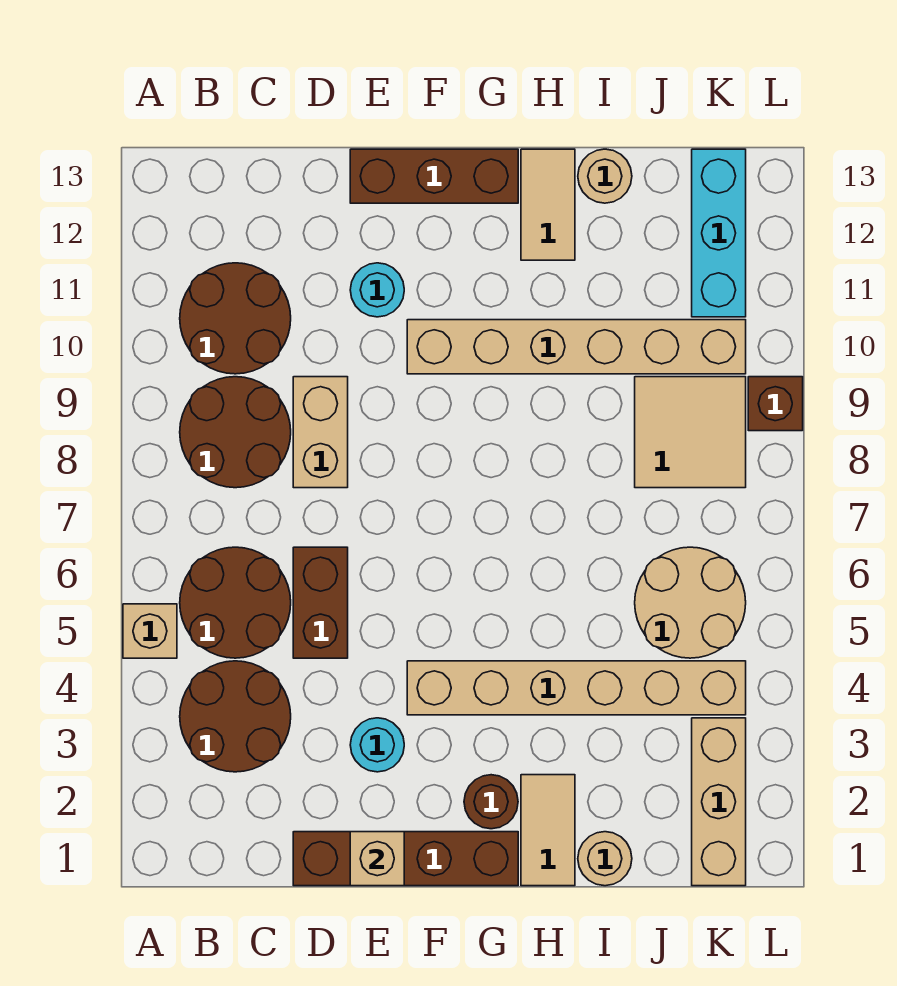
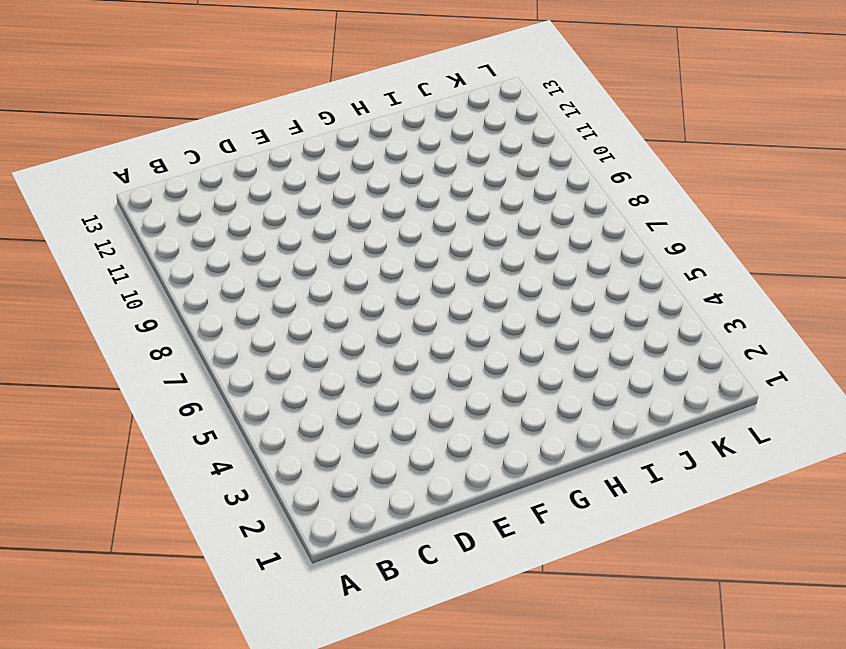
none -> tan 1x1 brick [123,604,177,658]
none -> brown 2x2 round brick [180,661,291,772]
none -> brown 2x2 round brick [180,547,291,658]

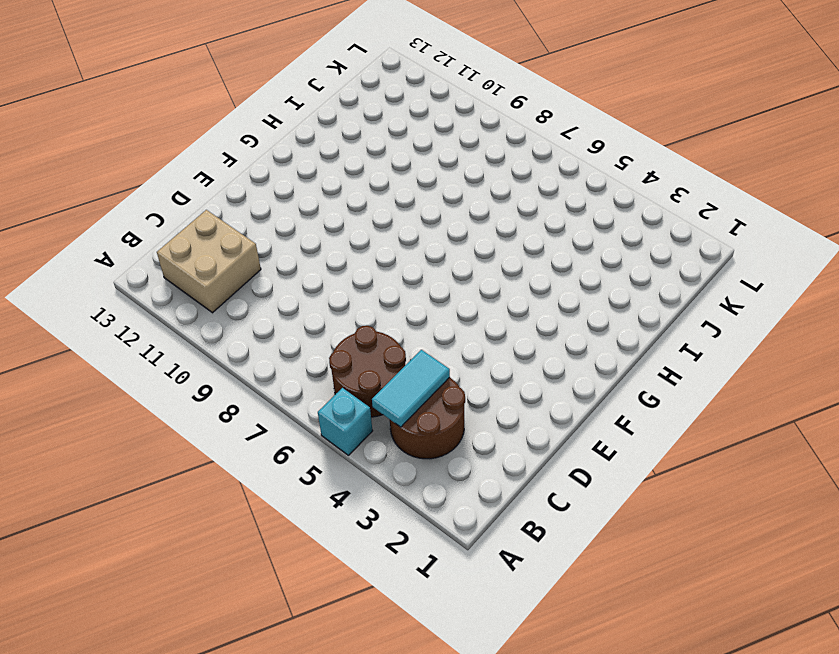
cyan 1x1 brick [318,388,373,455] -> tan 1x1 brick [123,604,177,658]
cyan 1x2 tile [372,350,450,427] -> none
tan 2x2 brick [157,210,261,313] -> brown 2x2 round brick [180,263,291,374]
none -> brown 2x2 round brick [180,377,291,488]
none -> brown 1x4 brick [293,832,518,886]
none -> brown 1x2 brick [293,547,348,658]

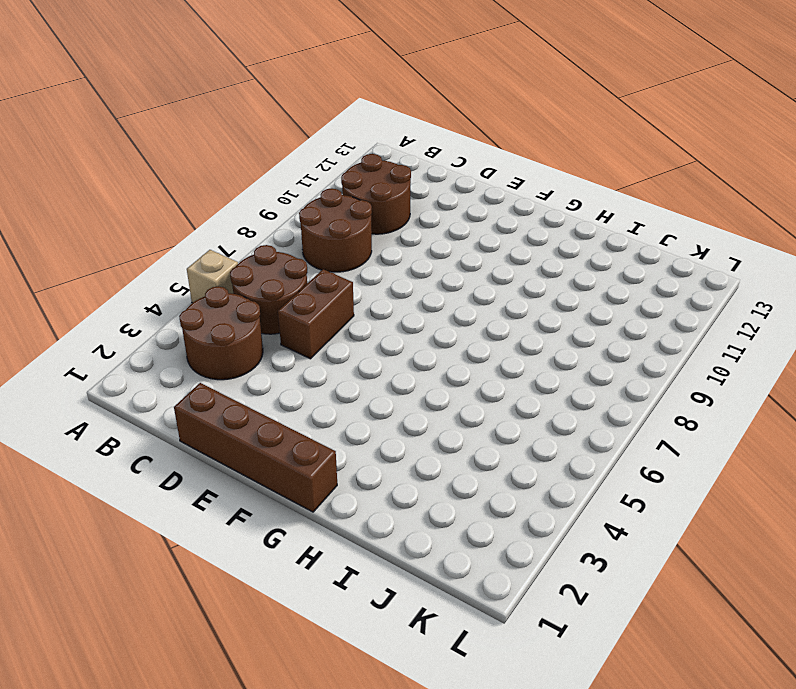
none -> tan 1x2 brick [293,377,348,488]
none -> cyan 1x1 round brick [350,718,404,772]
none -> cyan 1x1 round brick [350,263,404,317]

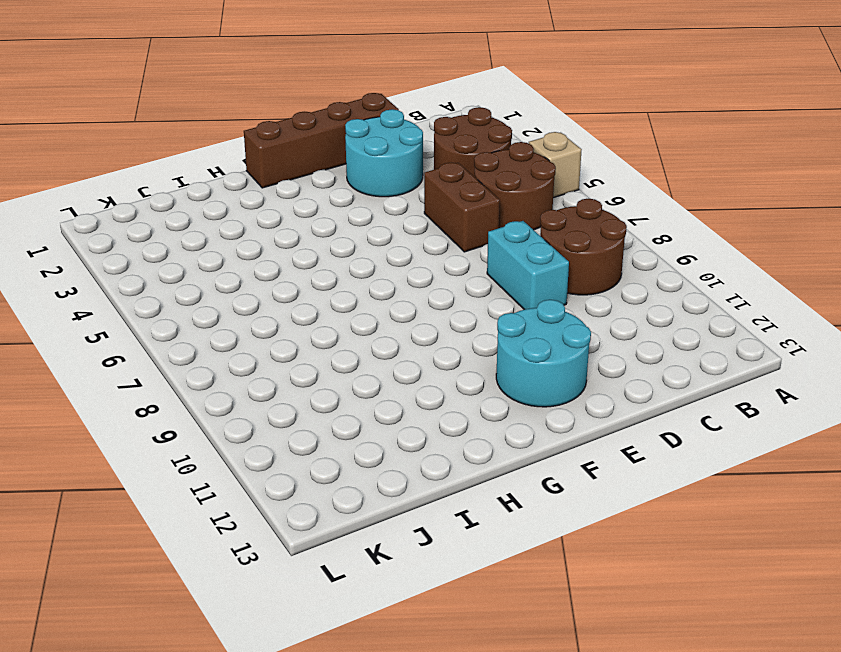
cyan 2x2 round brick [345,109,423,197] -> cyan 1x1 round brick [350,718,404,772]
cyan 1x2 brick [487,221,569,310] -> tan 1x2 brick [293,377,348,488]
cyan 2x2 round brick [496,300,591,407] -> cyan 1x1 round brick [350,263,404,317]
none -> brown 2x2 round brick [180,263,291,374]
none -> brown 1x3 brick [350,149,518,203]
none -> tan 1x6 brick [407,661,746,715]

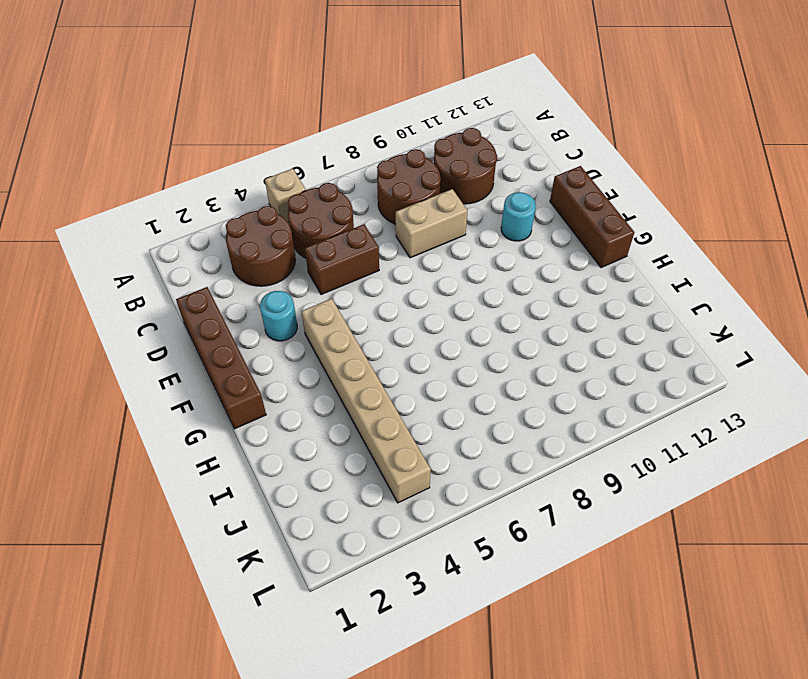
none -> tan 1x6 brick [407,320,746,374]
none -> brown 1x1 round brick [464,775,518,829]
none -> tan 1x2 tile [521,775,575,886]

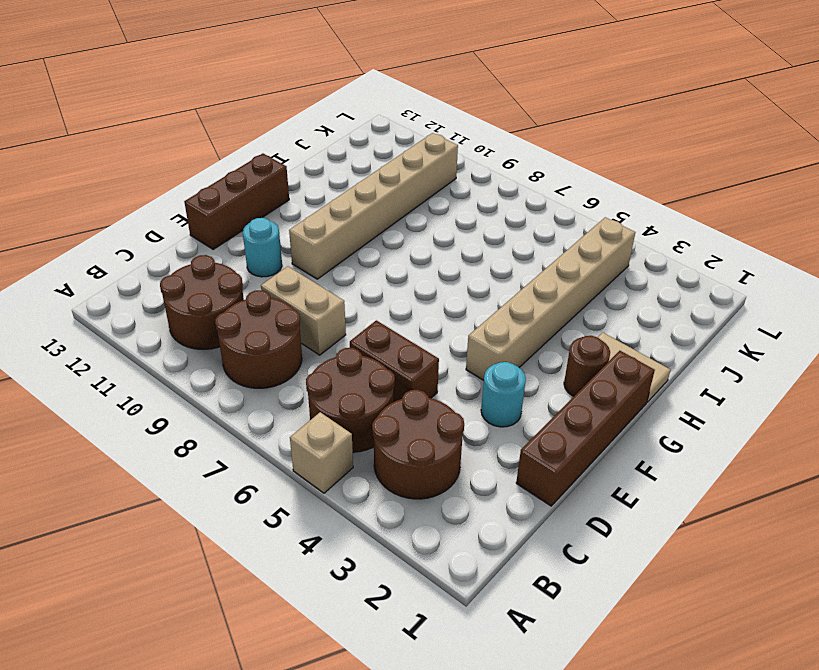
none -> tan 1x2 tile [521,149,575,260]
none -> tan 1x1 round brick [578,832,632,886]
none -> tan 1x1 round brick [578,149,632,203]

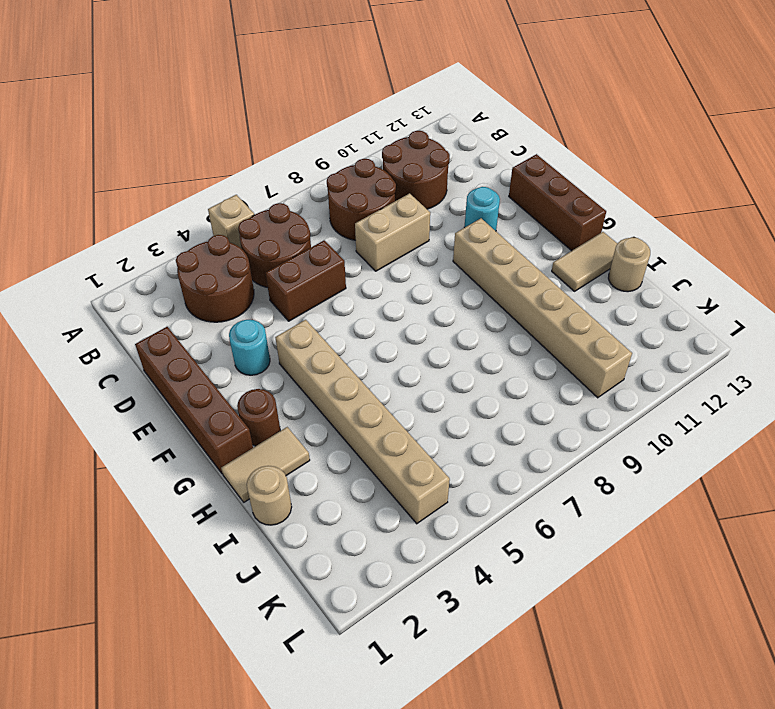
none -> tan 2x2 round brick [635,547,746,658]
none -> tan 2x2 tile [635,377,746,488]
none -> tan 1x3 brick [692,718,746,886]

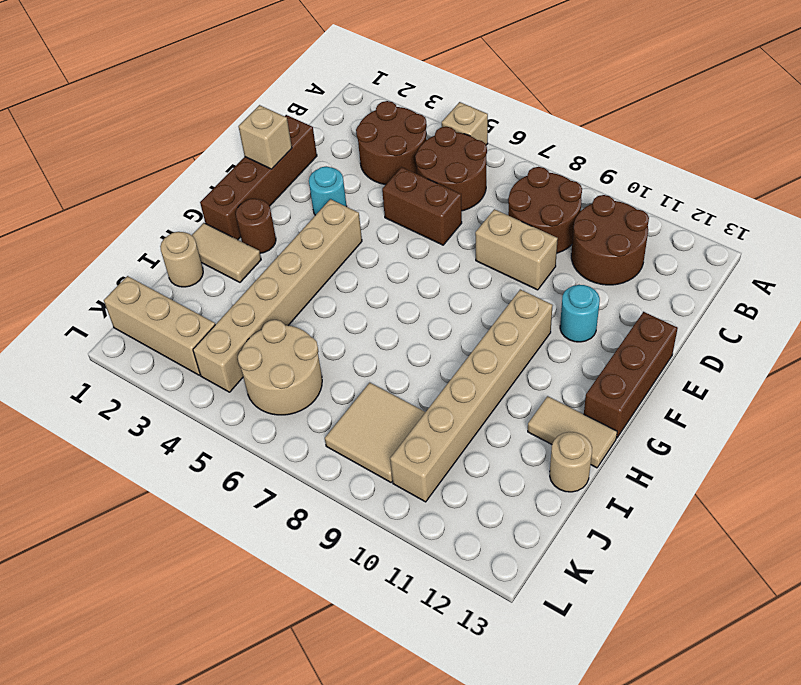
none -> cyan 1x3 brick [692,149,746,317]
none -> brown 1x1 brick [748,377,803,431]

